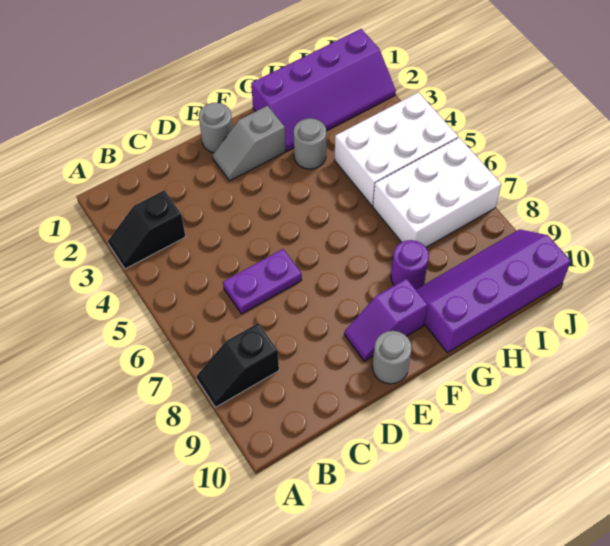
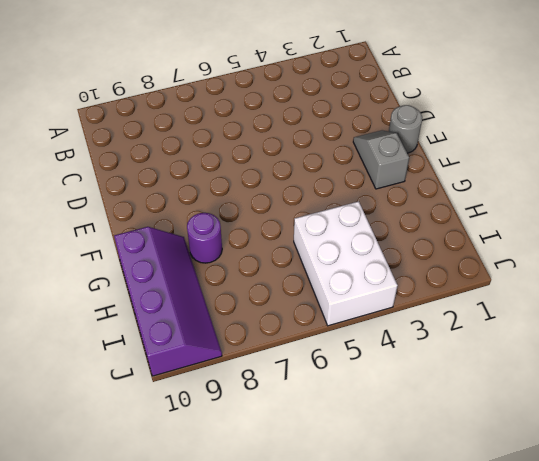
none -> black 1x2 slope [108,190,186,269]
none -> black 1x2 slope [196,323,279,407]
none -> purple 1x2 plate [223,249,302,314]

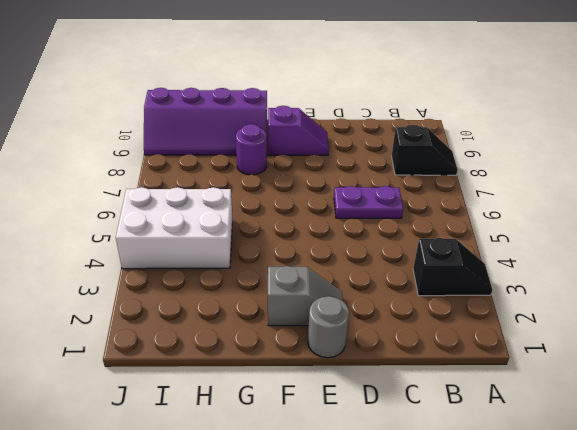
none -> grey 1x1 round brick [372,331,412,384]
none -> purple 2x4 slope [251,29,396,151]
none -> grey 1x1 round brick [294,118,326,169]

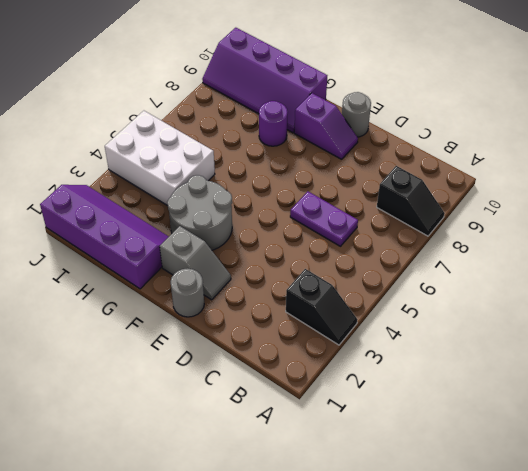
grey 2x2 round brick [167,175,232,250] -> grey 1x1 round brick [294,118,326,169]
none -> white 2x3 brick [373,138,501,247]

